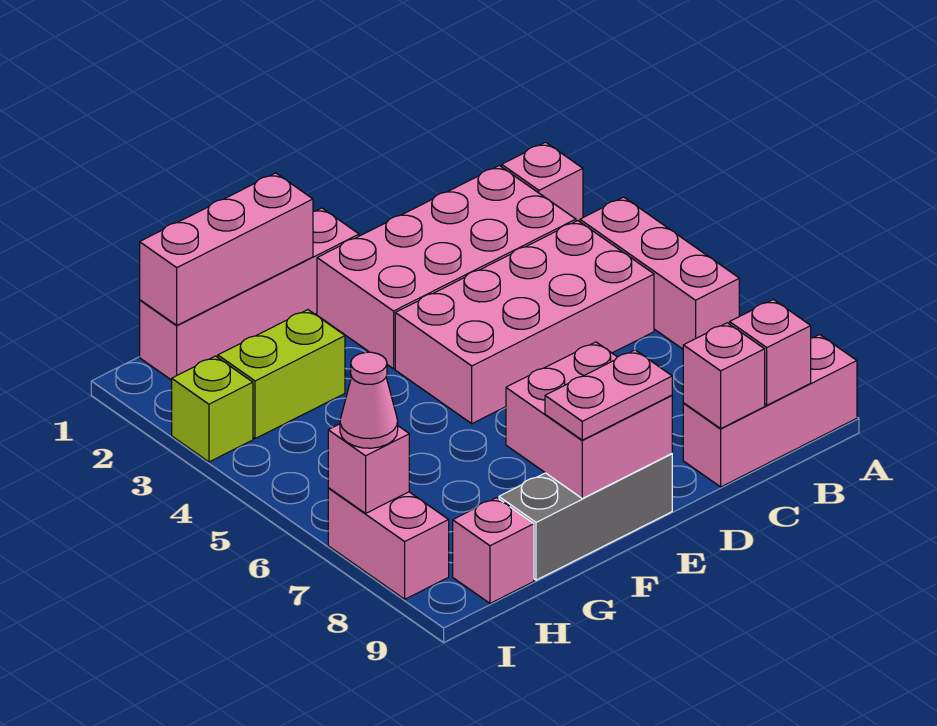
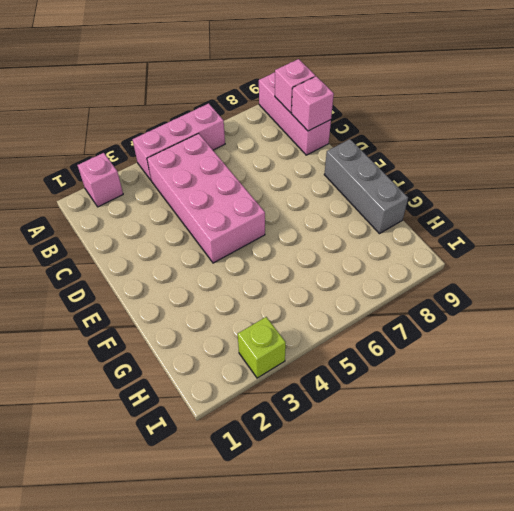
none -> pink 2x4 brick [317,166,576,369]
none -> pink 1x4 brick [140,208,359,380]
none -> lime 1x2 brick [218,310,345,439]

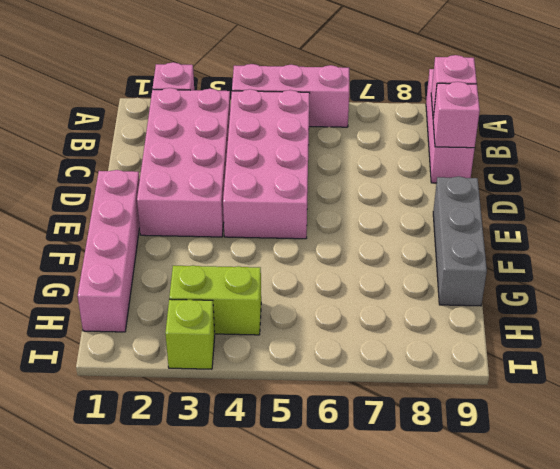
lime 1x2 brick [169,265,261,335] -> lime 1x2 brick turned to [218,310,345,439]
none -> pink 1x1 brick [453,498,534,603]
none -> pink 1x2 brick [328,488,449,599]
none -> pink 2x2 brick [506,342,672,498]

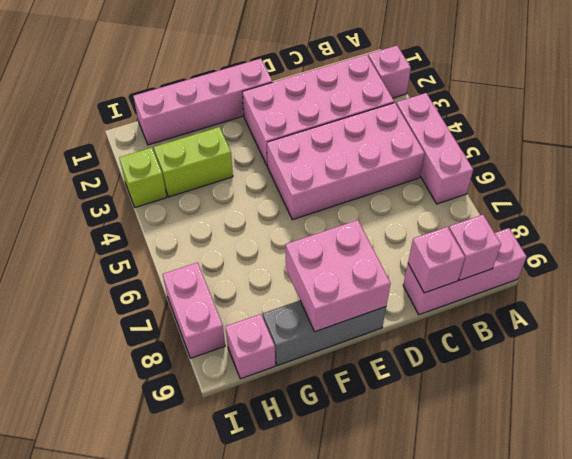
none -> pink 1x3 brick [140,173,313,325]
none -> pink 1x1 brick [328,424,409,513]
none -> pink 1x2 plate [545,350,672,440]

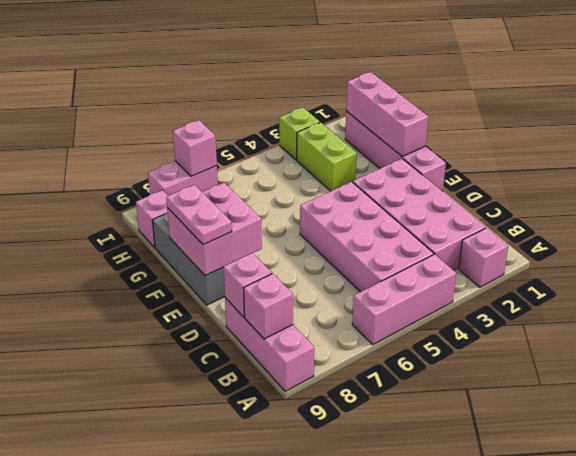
none -> pink 1x1 cone [340,352,398,448]

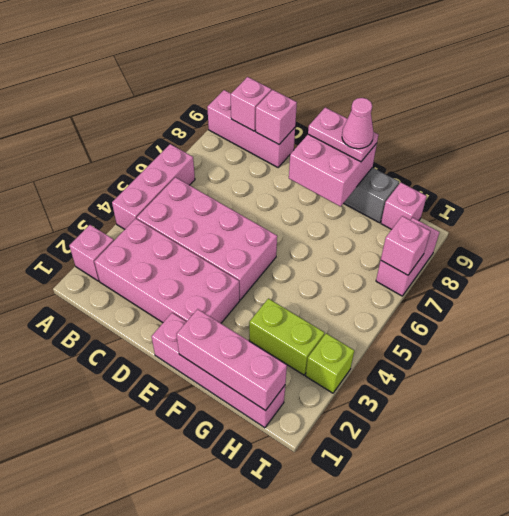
pink 1x1 cone [342,98,373,149] -> pink 1x1 cone moved to [340,352,398,448]

